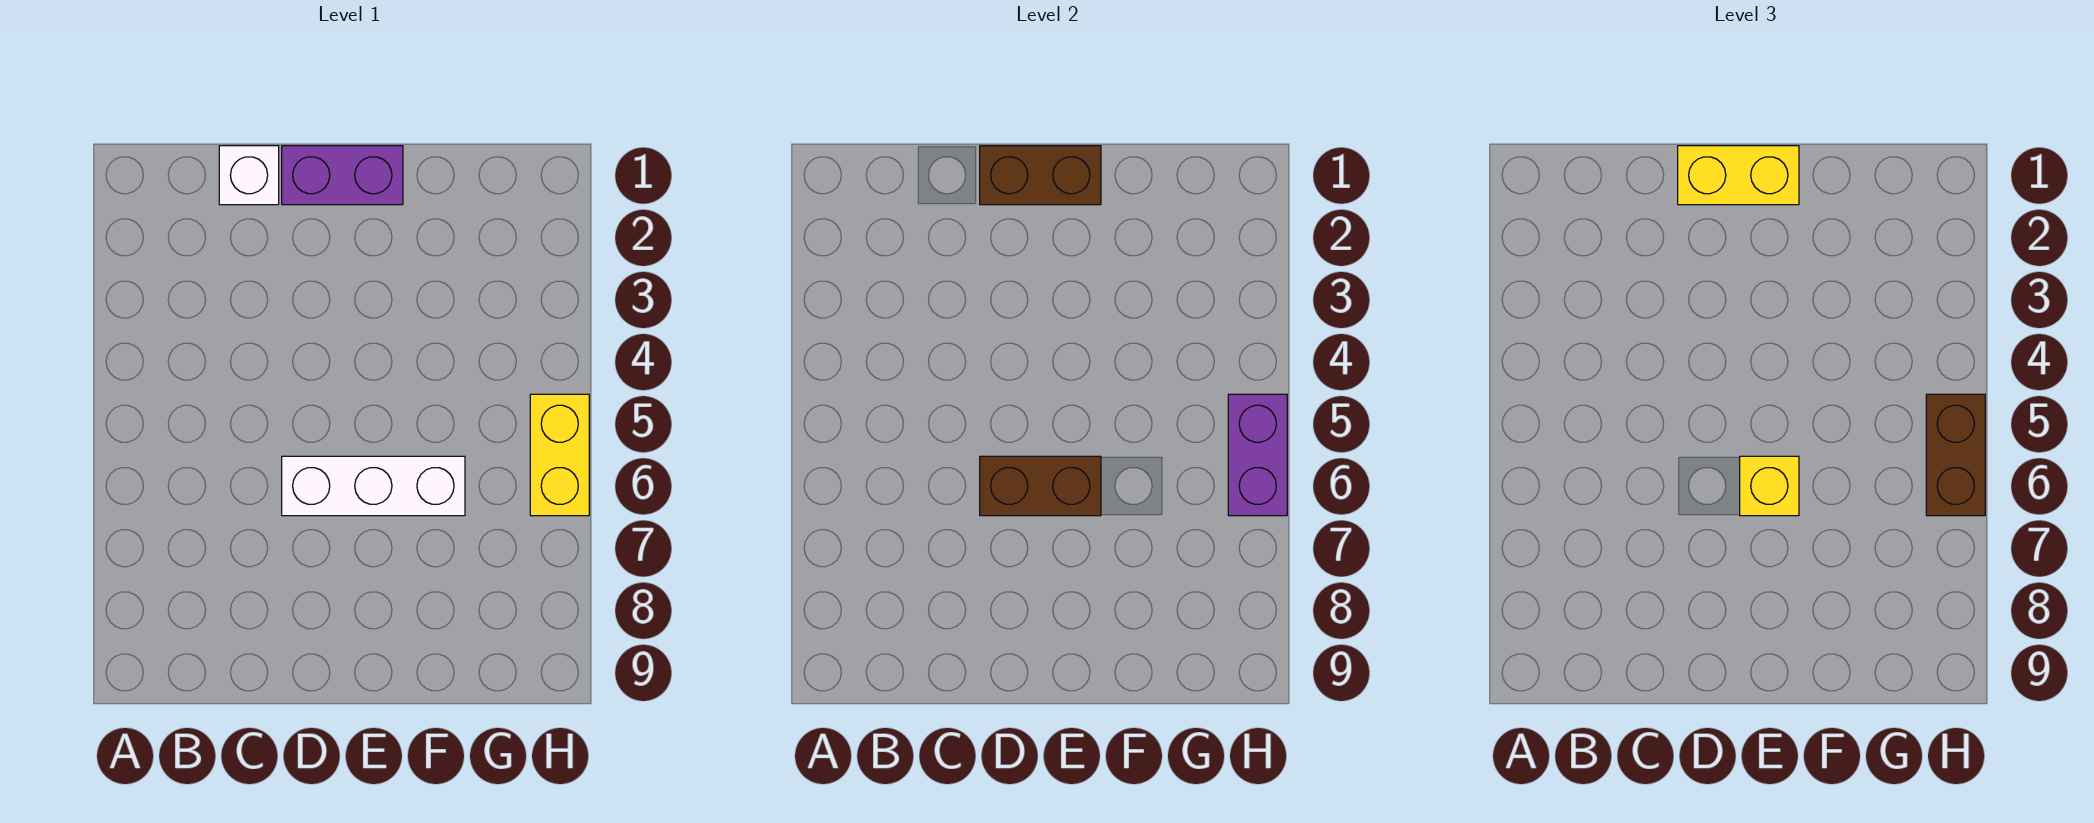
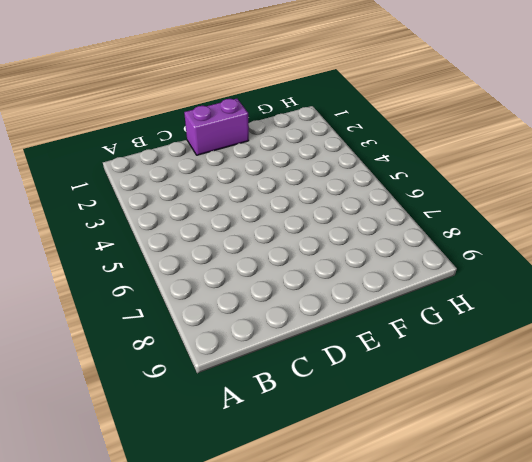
none -> white 1x1 brick [219,146,279,205]
none -> white 1x3 brick [282,456,465,516]

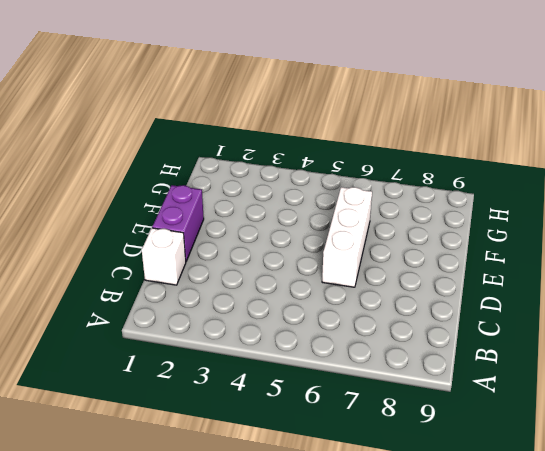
none -> yellow 1x2 brick [530,394,589,516]
none -> brown 1x2 brick [980,146,1101,205]

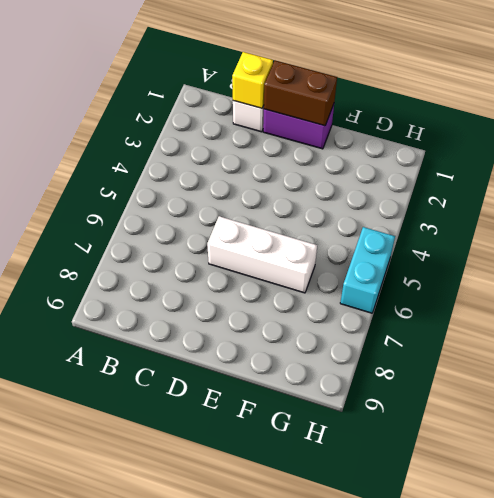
yellow 1x1 brick [232,52,273,108] -> yellow 1x1 brick moved to [1740,456,1799,516]
cyan 1x2 brick [340,227,395,313] -> yellow 1x2 brick [530,394,589,516]
none -> brown 1x2 brick [980,456,1101,516]
none -> purple 1x2 brick [1228,394,1287,516]

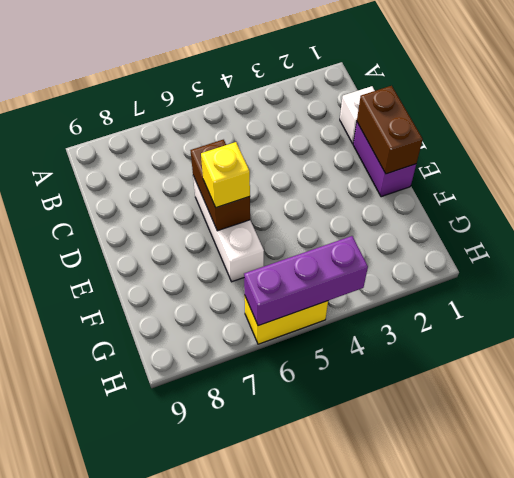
purple 1x3 brick [244,236,368,326] -> purple 1x2 brick [1228,394,1287,516]
none -> yellow 1x2 brick [1678,146,1799,205]
none -> brown 1x2 brick [1926,394,1985,516]

